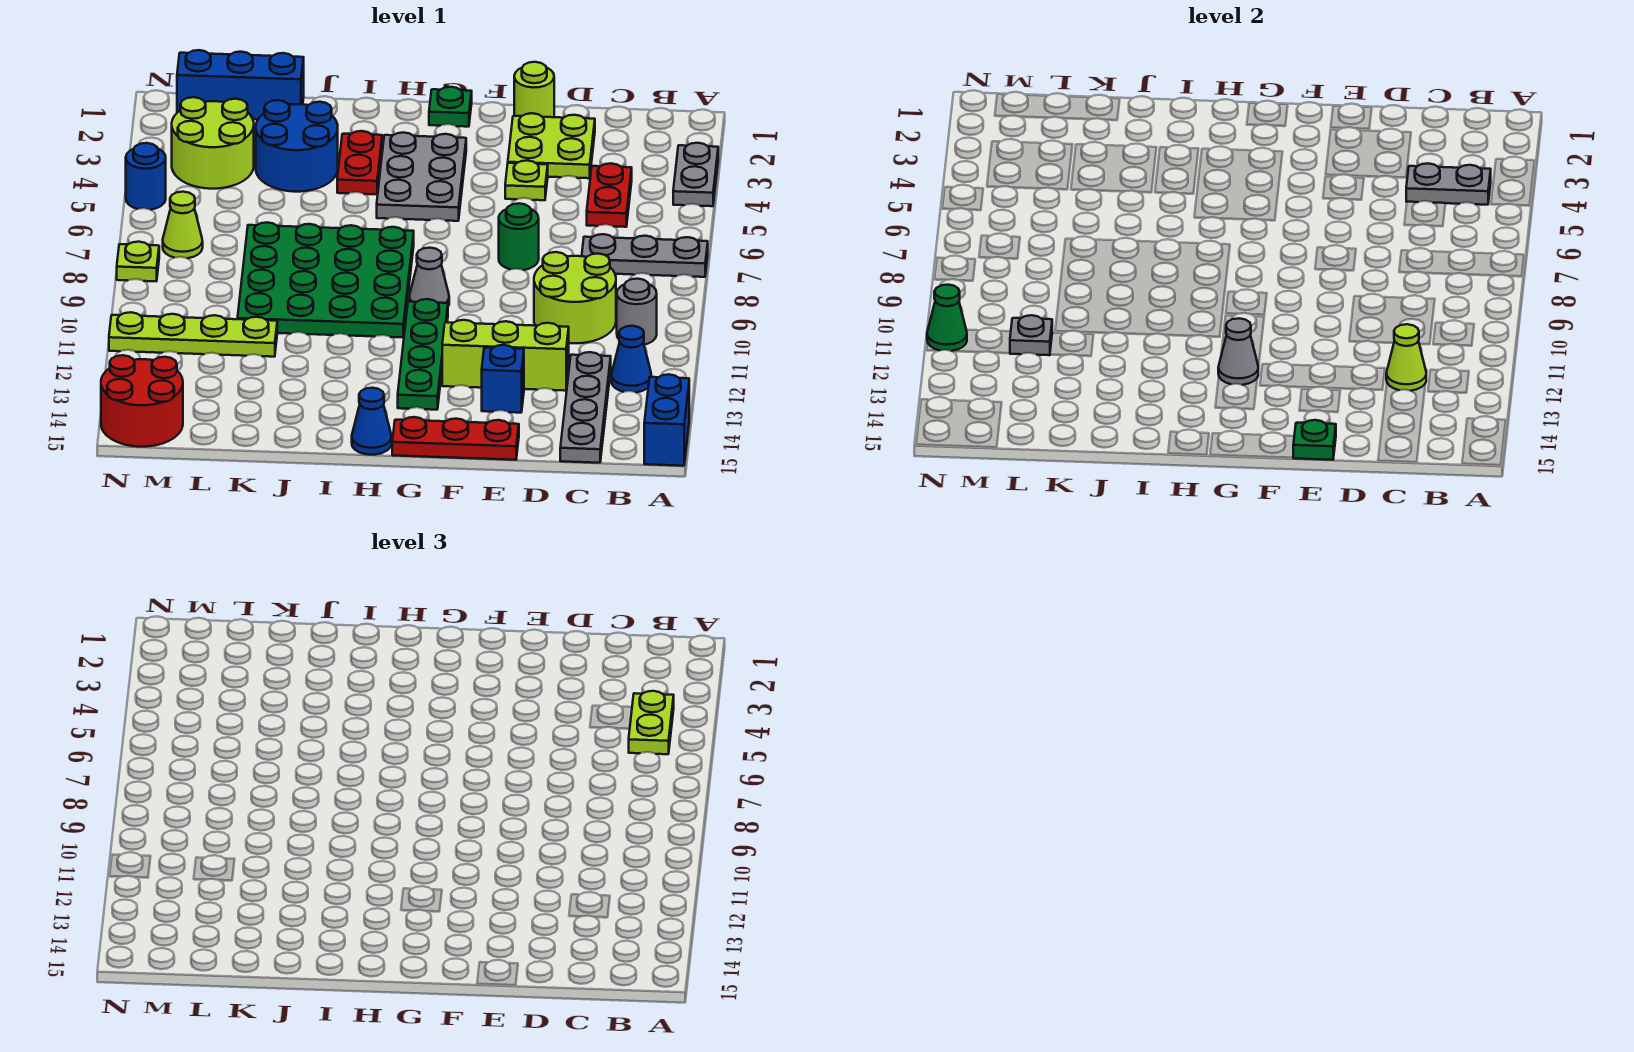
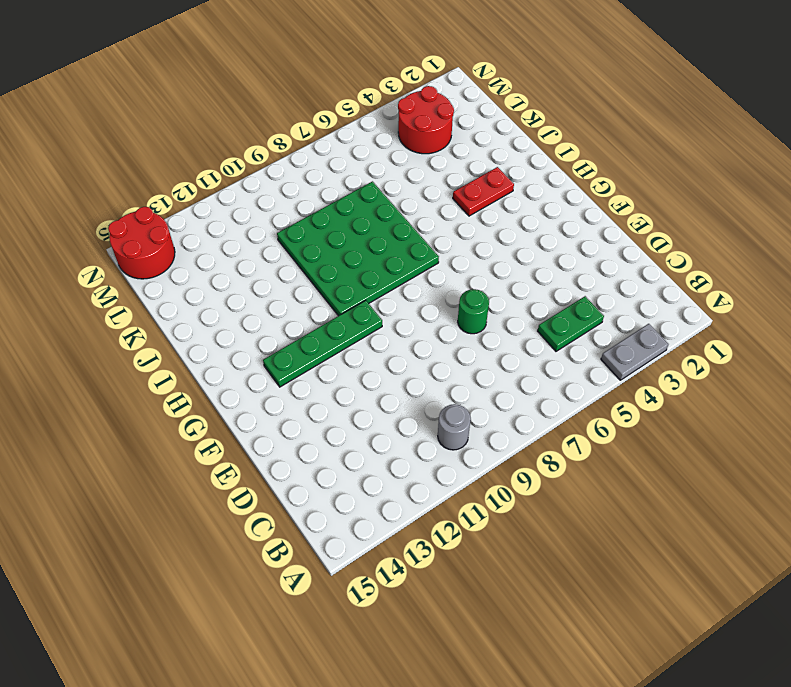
green 1x2 plate [538,296,604,351] -> red 1x2 plate [587,163,632,227]
red 2x2 round brick [398,86,454,154] -> lime 2x2 round brick [172,97,254,189]
none -> grey 1x3 plate [582,234,708,277]
none -> blue 1x2 brick [644,374,689,466]
none -> blue 1x1 cone [611,326,651,393]
none -> lime 2x2 round brick [534,252,616,343]

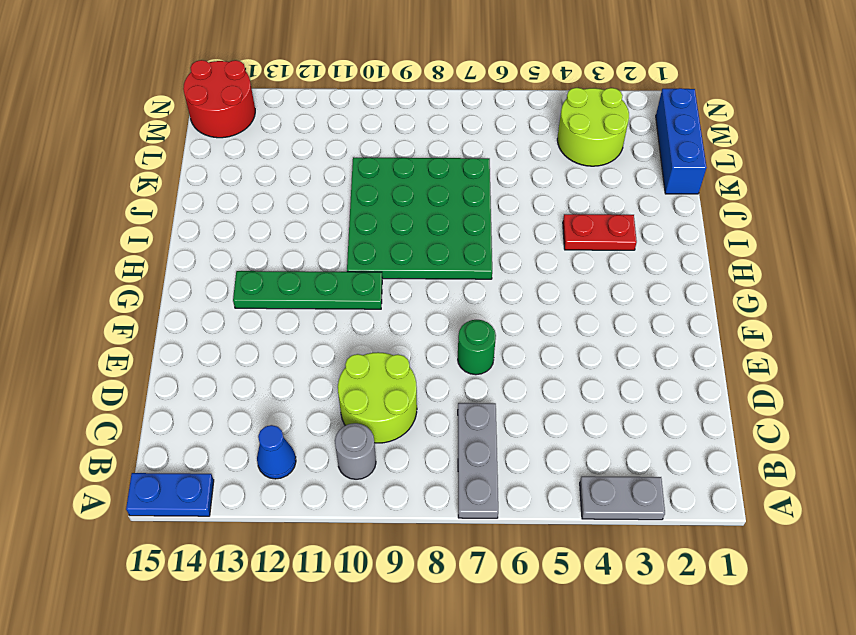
blue 1x2 plate [126,473,214,516] -> blue 1x2 brick [644,374,689,466]
none -> red 1x2 plate [587,163,632,227]
none -> grey 1x4 plate [560,352,611,463]
none -> lime 2x2 plate [508,113,595,178]
none -> lime 1x3 brick [442,320,569,391]

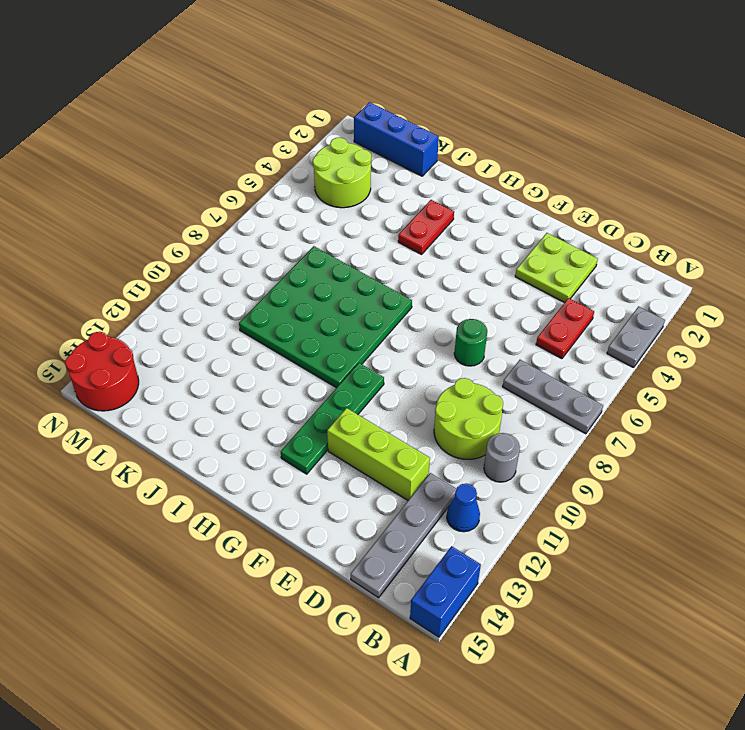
none -> lime 1x1 round brick [514,62,554,117]
none -> lime 1x1 plate [505,161,548,200]
none -> blue 1x1 brick [482,345,524,413]
none -> red 1x3 plate [392,417,519,460]

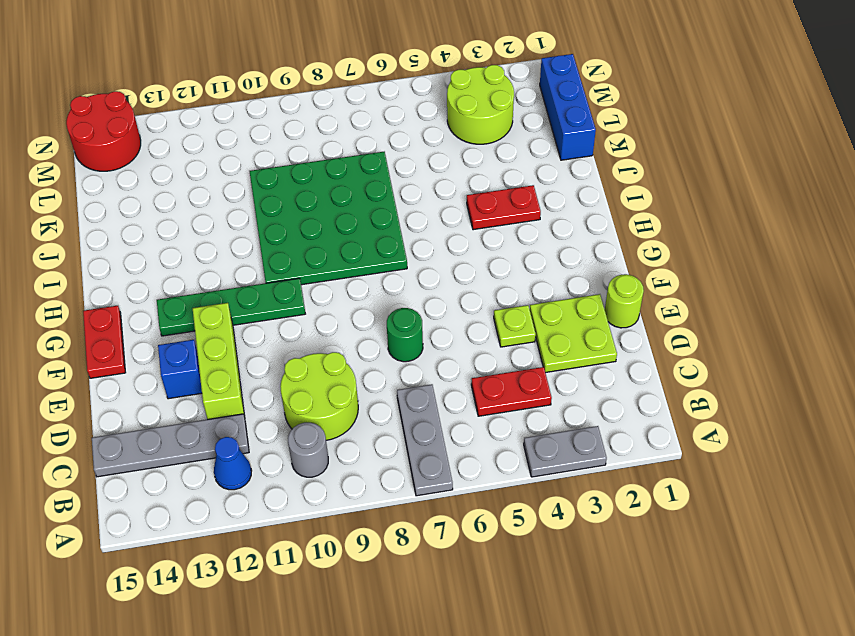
red 1x2 plate [83,306,125,378] -> red 1x3 plate [392,417,519,460]
none -> blue 1x2 brick [644,374,689,466]
none -> green 1x1 plate [429,87,472,127]
none -> grey 2x3 plate [377,133,466,221]
none -> grey 1x1 cone [409,248,449,306]

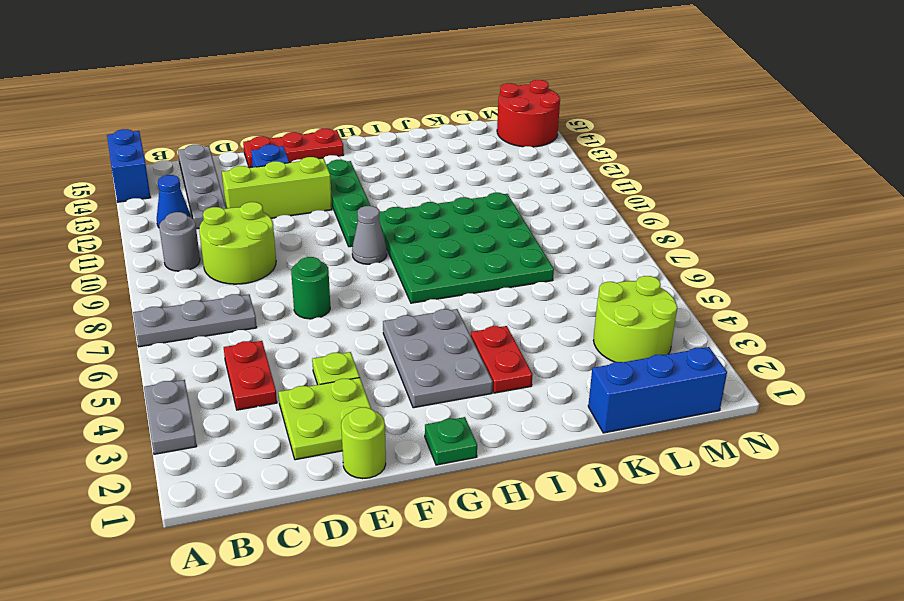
none -> blue 1x1 cone [352,388,392,455]
none -> blue 2x2 round brick [256,100,338,192]
none -> lime 1x4 plate [109,312,277,357]
none -> lime 1x1 cone [163,192,203,258]

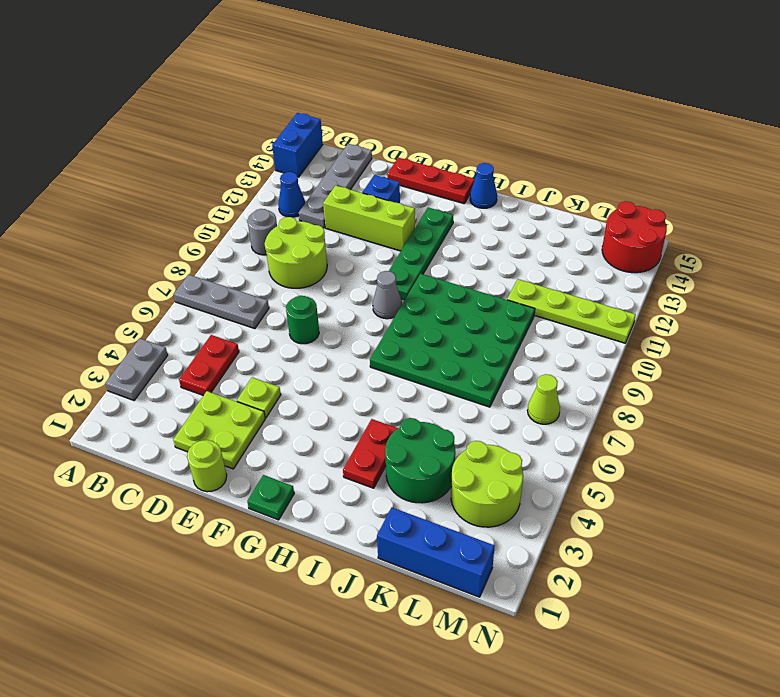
green 2x2 round brick [385,418,455,503] -> blue 2x2 round brick [256,100,338,192]
none -> grey 2x3 plate [377,133,466,221]
none -> blue 1x1 round brick [126,143,166,210]
none -> lime 1x1 plate [117,242,159,281]
none -> grey 1x2 plate [1406,163,1491,205]

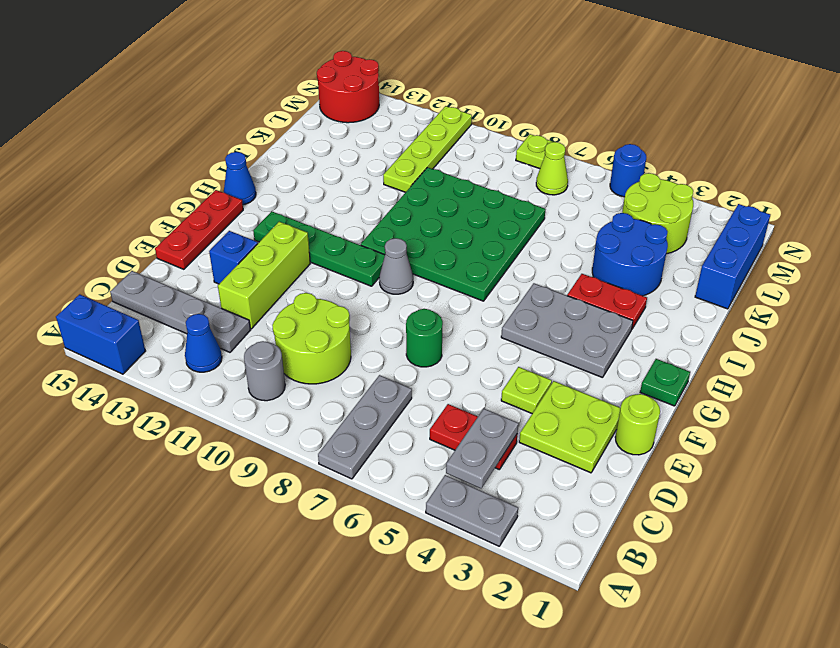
none -> lime 1x1 cone [1386,324,1426,391]
none -> green 1x1 plate [1293,420,1336,460]
none -> grey 1x1 cone [1218,318,1258,385]
none -> grey 1x1 plate [1010,315,1052,355]

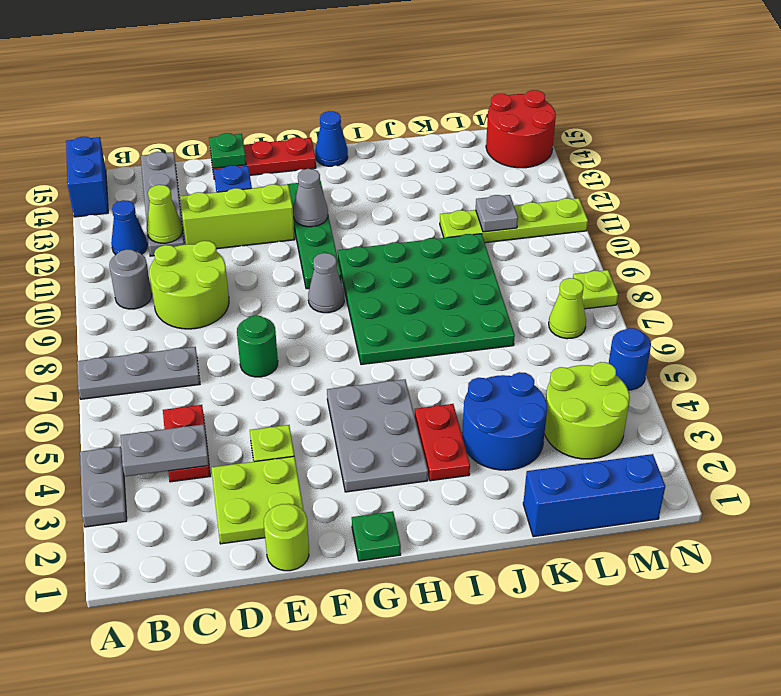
none -> green 1x1 cone [927,285,967,351]
none -> lime 1x2 plate [629,691,674,754]

